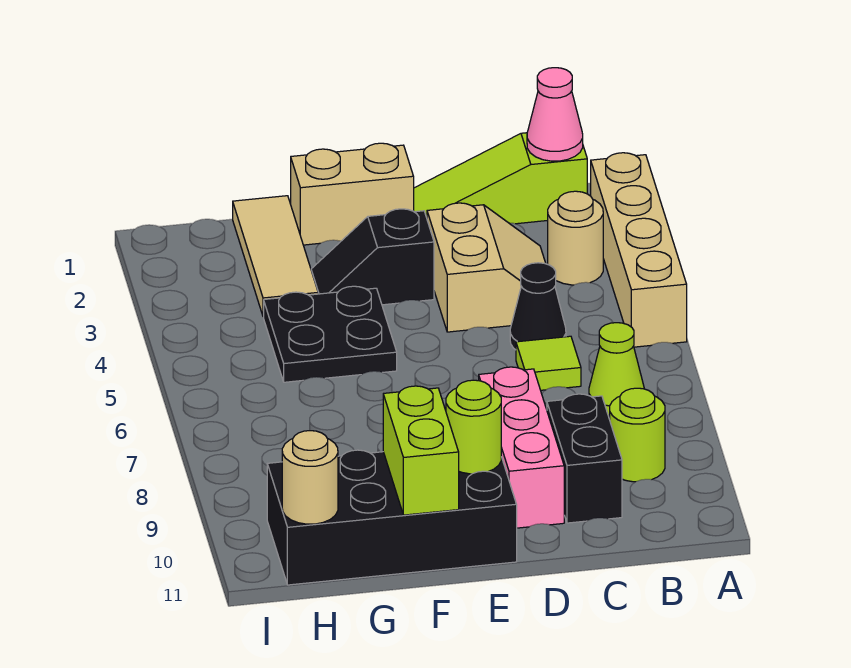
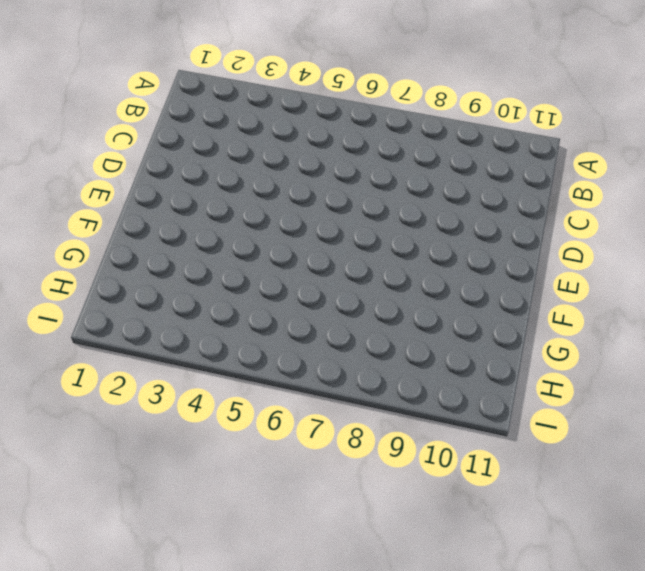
none -> tan 1x4 brick [591,153,687,347]
none -> lime 1x3 slope [414,133,587,224]
none -> tan 1x1 round brick [548,191,603,285]

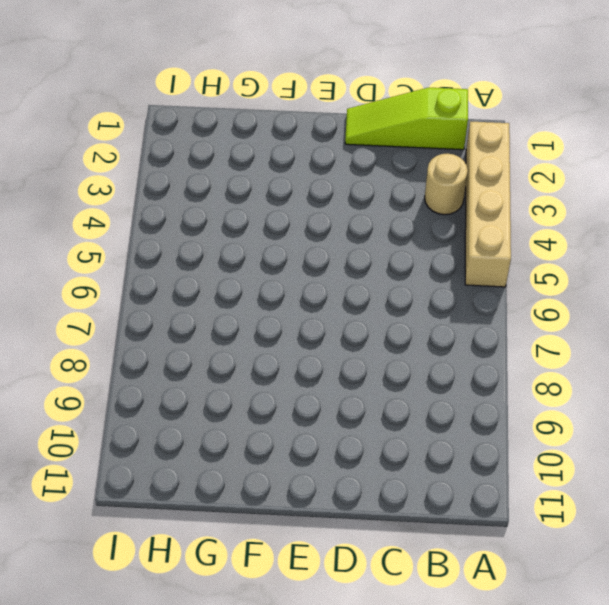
none -> lime 1x1 cone [589,323,644,416]
none -> lime 1x1 round brick [610,388,665,482]
none -> tan 2x2 slope [427,203,546,332]

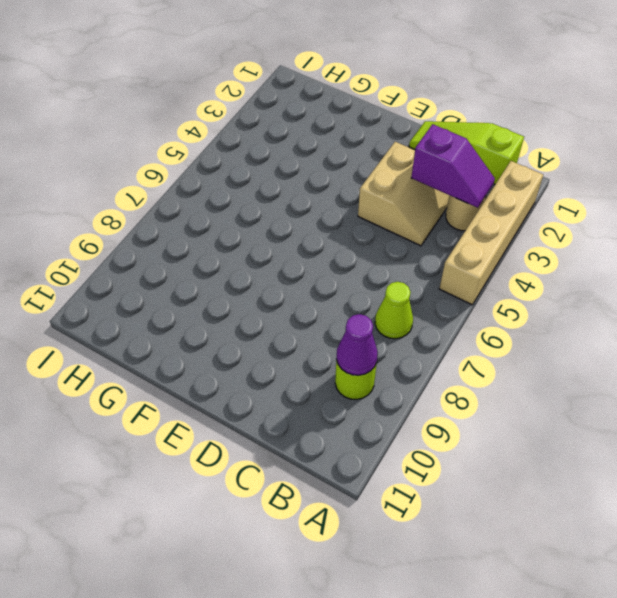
purple 1x2 slope [411,124,495,208] -> none
purple 1x1 cone [336,314,378,375] -> none
none -> black 1x1 cone [510,263,566,350]
none -> lime 1x1 tile [516,336,581,390]
none -> black 1x2 brick [547,394,622,523]

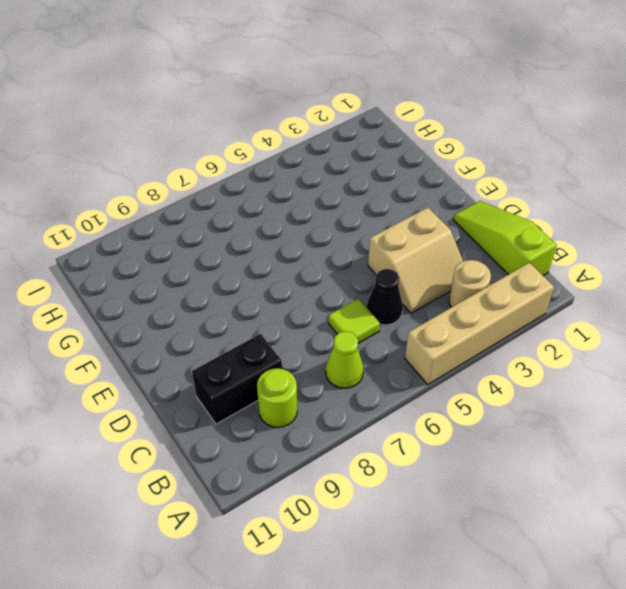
none -> pink 1x3 brick [479,367,564,528]
none -> tan 1x2 brick [291,143,414,245]
none -> black 1x2 slope [311,209,434,305]

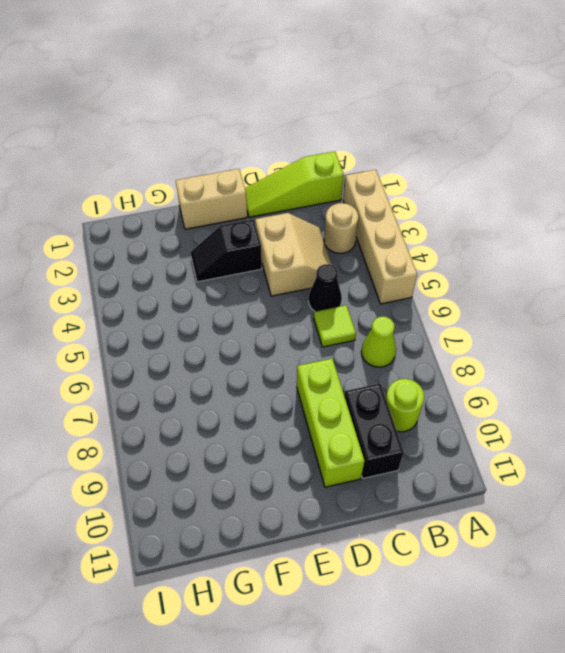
lime 1x3 brick [297,359,365,487] -> pink 1x3 brick [479,367,564,528]
none -> black 2x4 brick [267,450,517,585]
none -> black 2x2 plate [264,286,397,382]
none -> tan 1x3 tile [233,196,318,317]

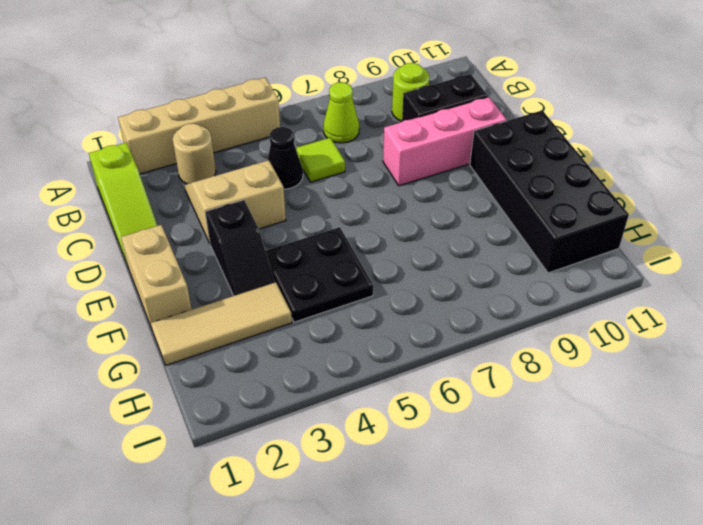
none -> pink 1x1 cone [527,68,583,161]
none -> lime 1x1 round brick [446,380,501,474]
none -> lime 1x2 brick [383,386,459,515]

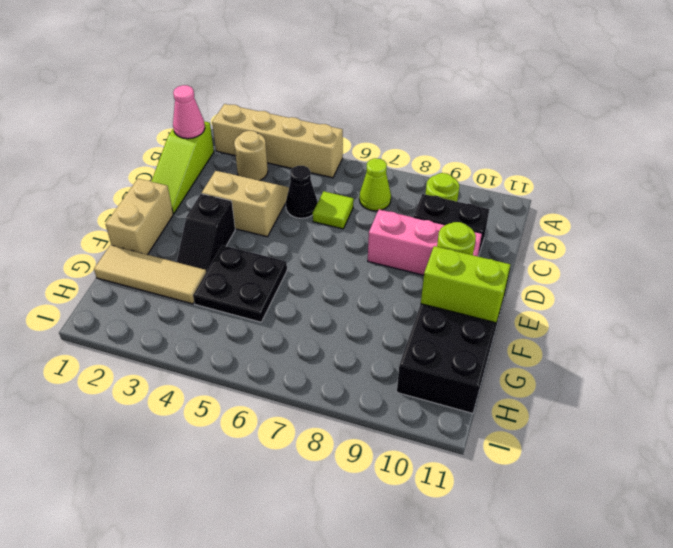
none -> tan 1x1 round brick [282,431,338,524]

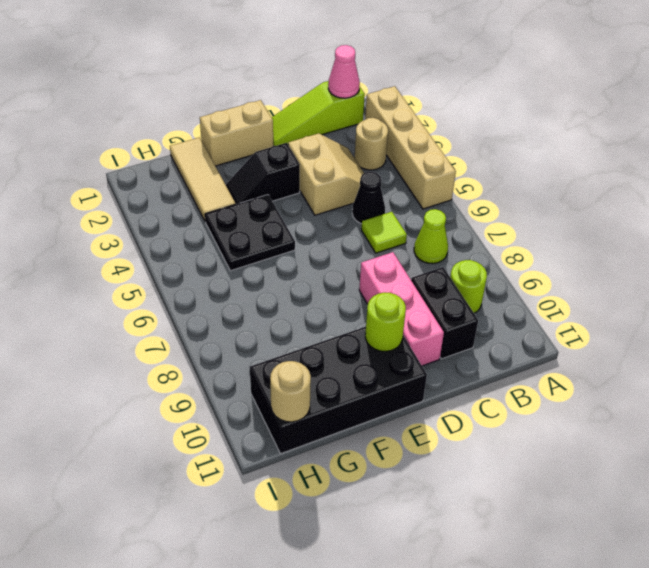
none -> lime 1x2 brick [383,386,459,515]

